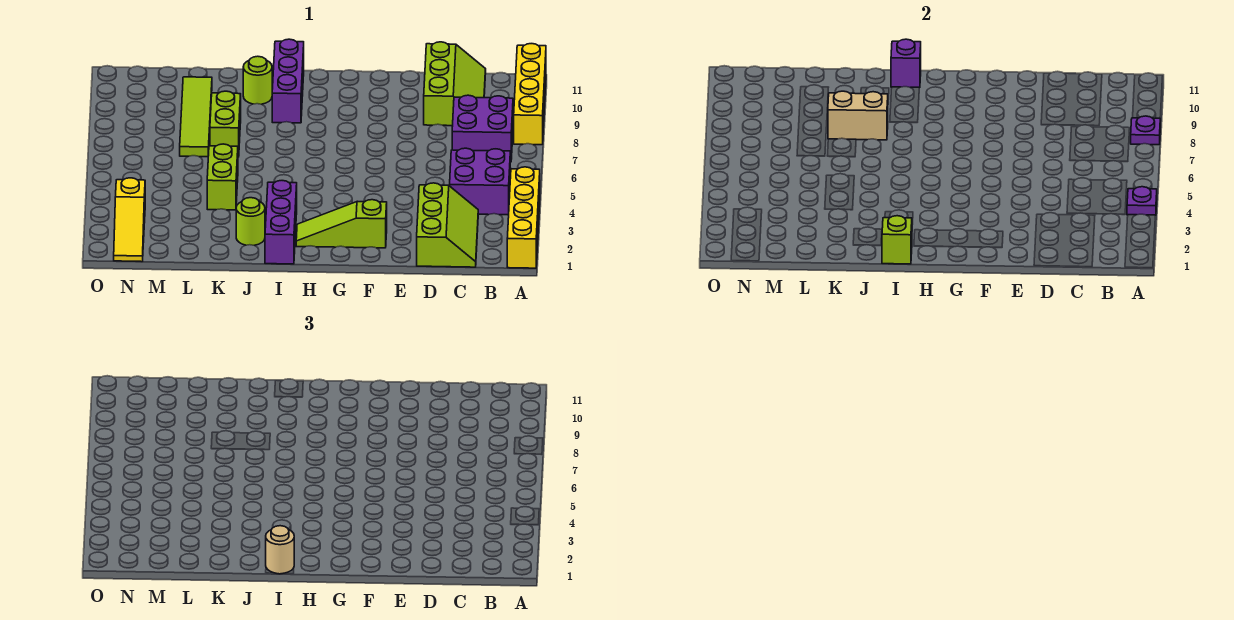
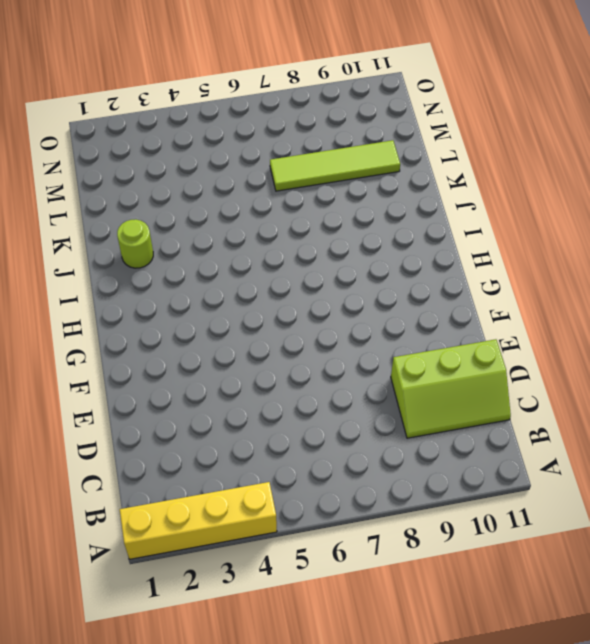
none -> yellow 1x4 brick [514,44,546,145]
none -> purple 2x2 brick [450,148,510,215]
none -> purple 2x2 brick [452,95,513,162]

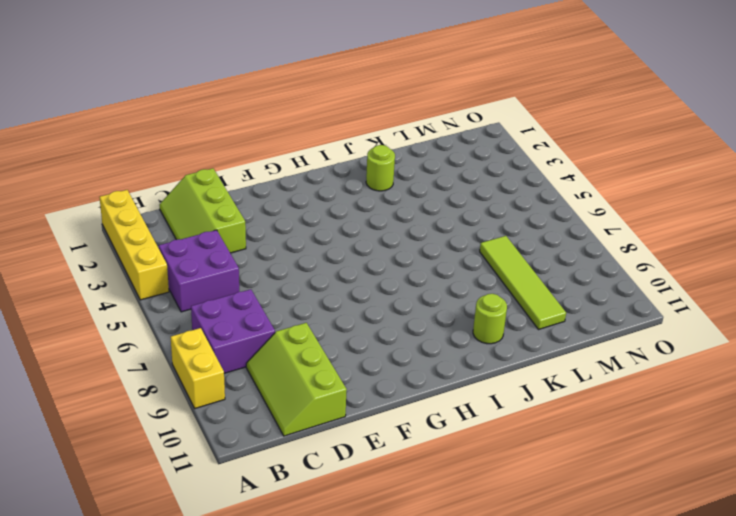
yellow 1x2 brick [171,328,225,408] -> yellow 1x4 brick [514,44,546,145]
none -> lime 1x3 slope [296,200,387,248]
none -> purple 1x3 brick [265,181,297,264]
none -> purple 1x3 brick [272,39,304,123]

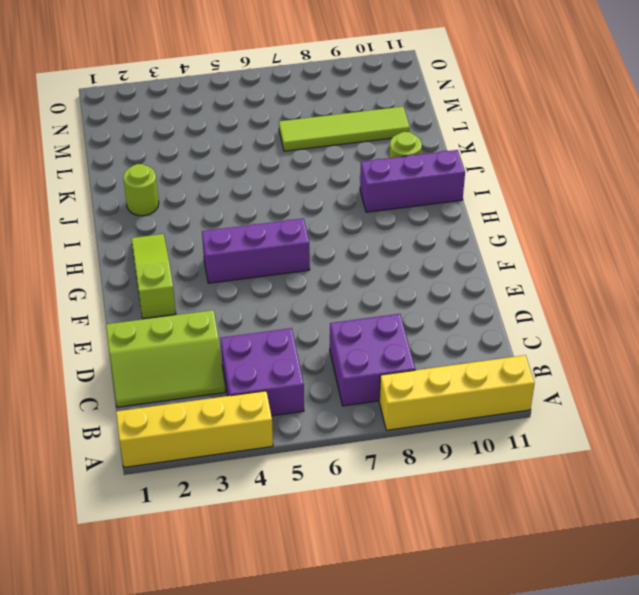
purple 1x3 brick [202,218,310,283] -> purple 1x3 brick moved to [265,181,297,264]
none -> lime 2x3 slope [424,42,486,126]
none -> lime 1x2 brick [207,144,238,210]
none -> lime 1x2 brick [210,91,241,157]

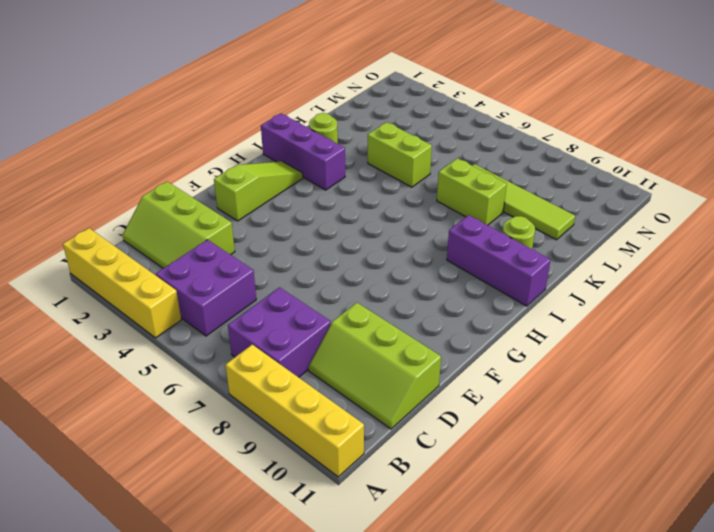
none -> yellow 1x3 slope [114,178,145,262]
none -> purple 1x1 plate [1127,187,1157,215]
none -> purple 1x1 plate [1131,116,1160,145]

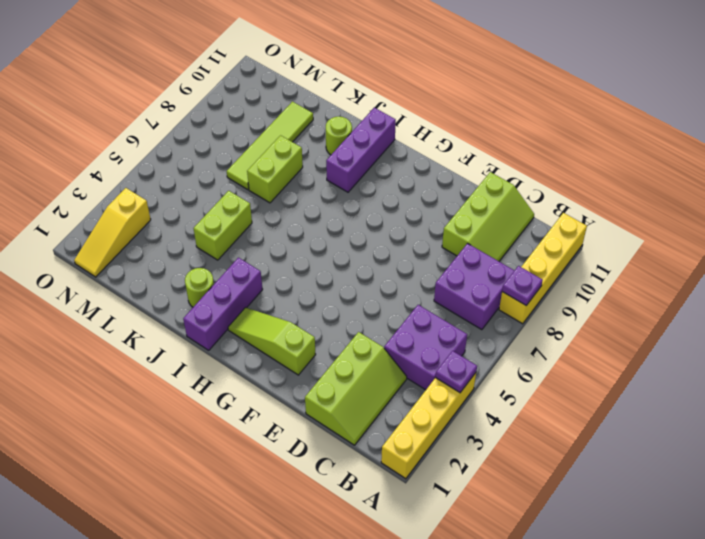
none -> lime 1x1 brick [882,216,912,264]
none -> purple 1x1 brick [891,39,921,88]
none -> tan 1x2 brick [828,91,888,140]

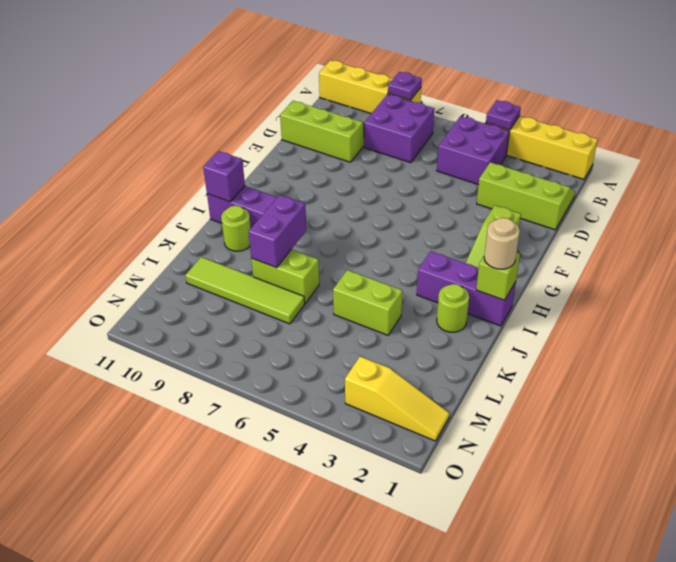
purple 1x2 brick [249,195,306,268] -> tan 1x2 brick [828,91,888,140]

